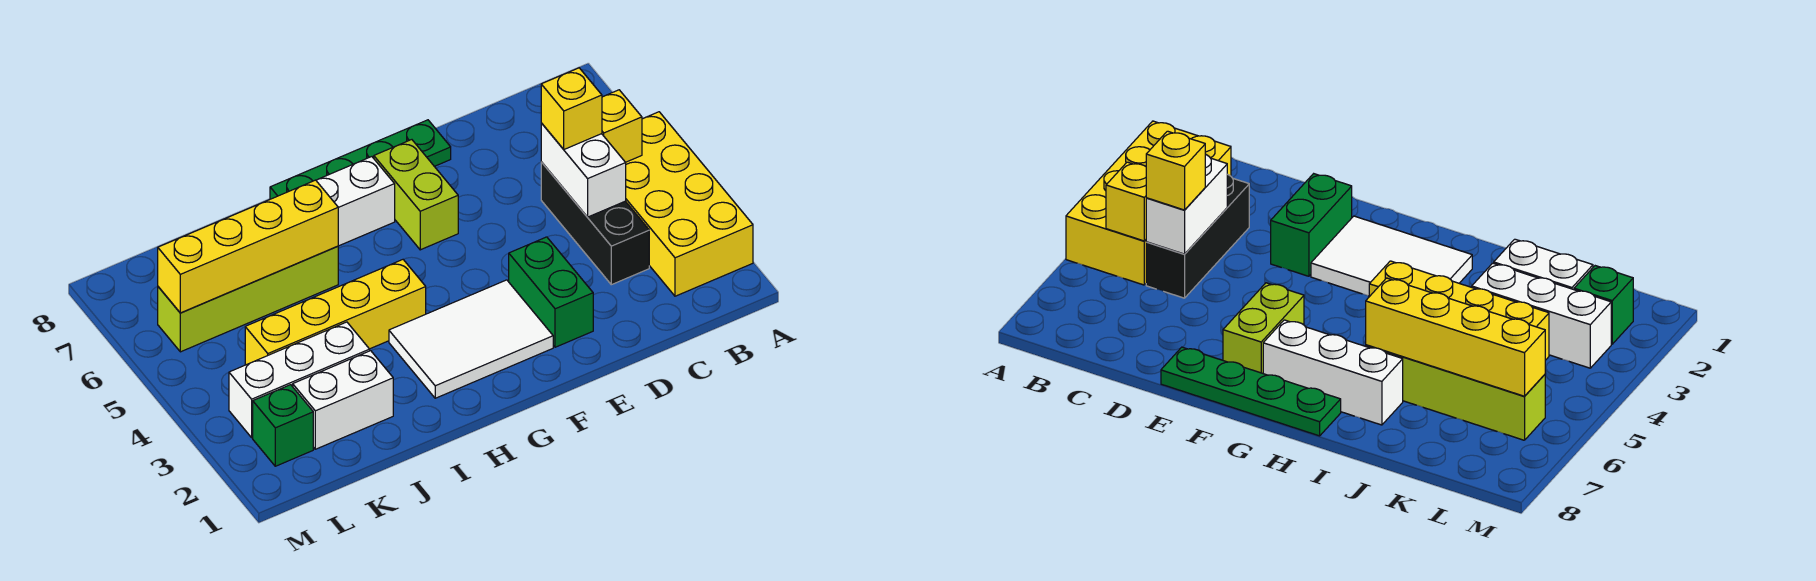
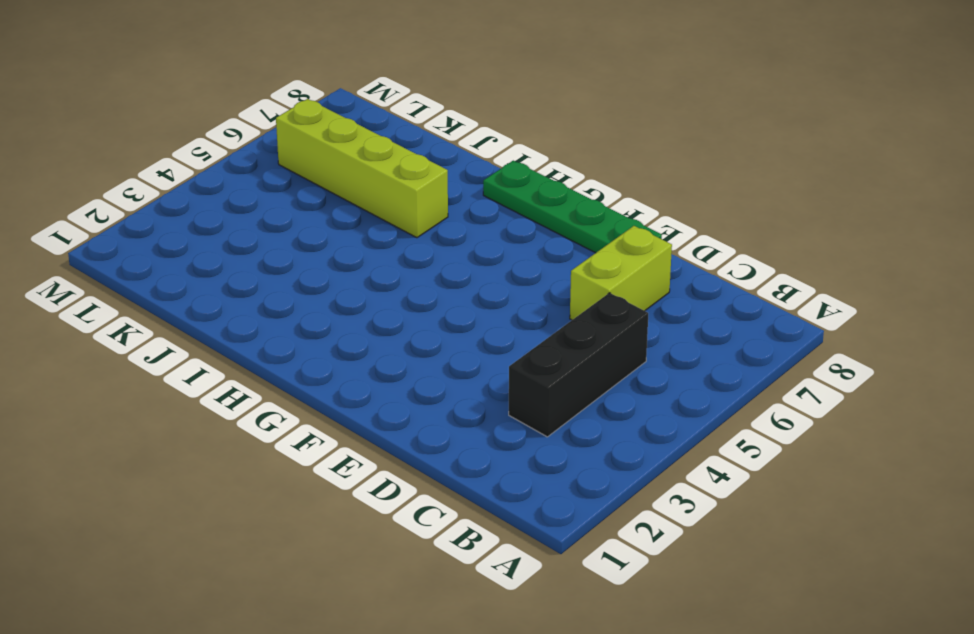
lime 1x2 brick [570,226,672,320] -> lime 1x2 brick moved to [374,140,458,250]
none -> yellow 2x4 brick [626,112,753,296]
none -> green 1x2 brick [509,237,593,347]
none -> white 2x3 tile [389,280,553,398]

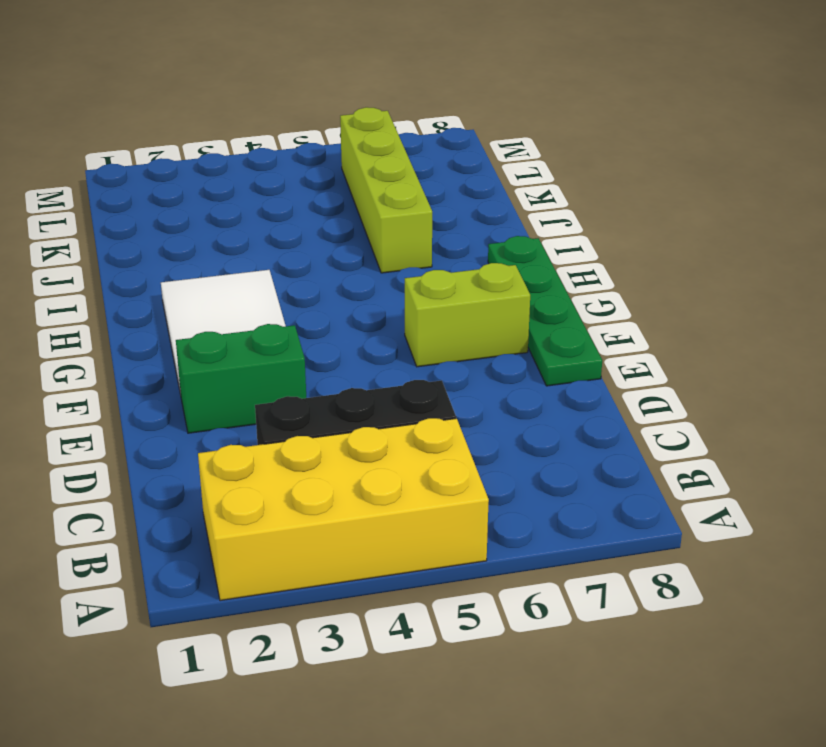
none -> white 1x3 brick [316,157,395,246]
none -> yellow 1x4 brick [245,260,426,365]
none -> white 1x2 brick [293,351,393,449]

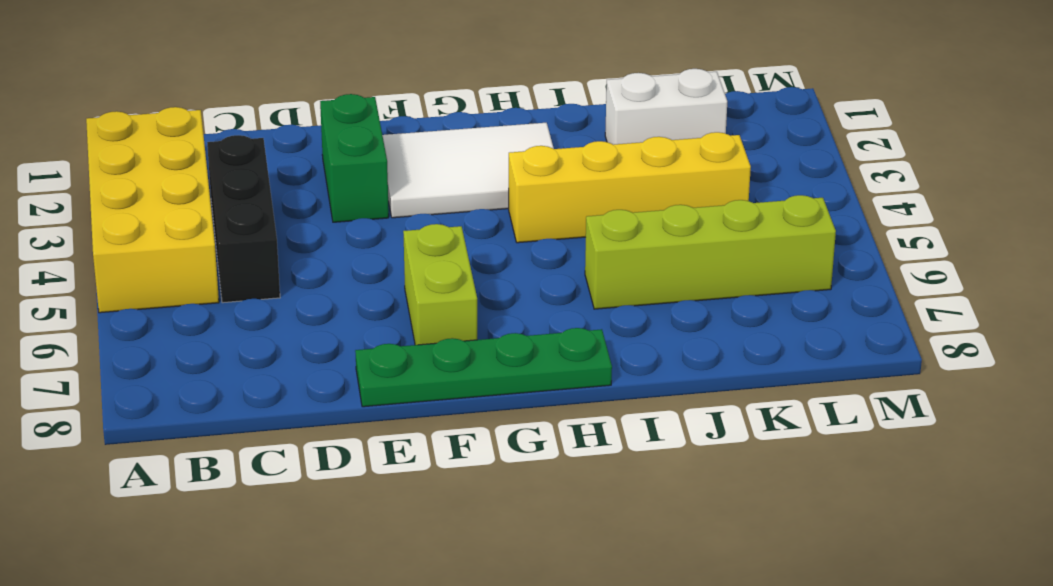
none -> white 1x3 brick [316,157,395,246]
none -> white 1x3 brick [229,322,370,438]
none -> green 1x1 brick [253,385,313,466]

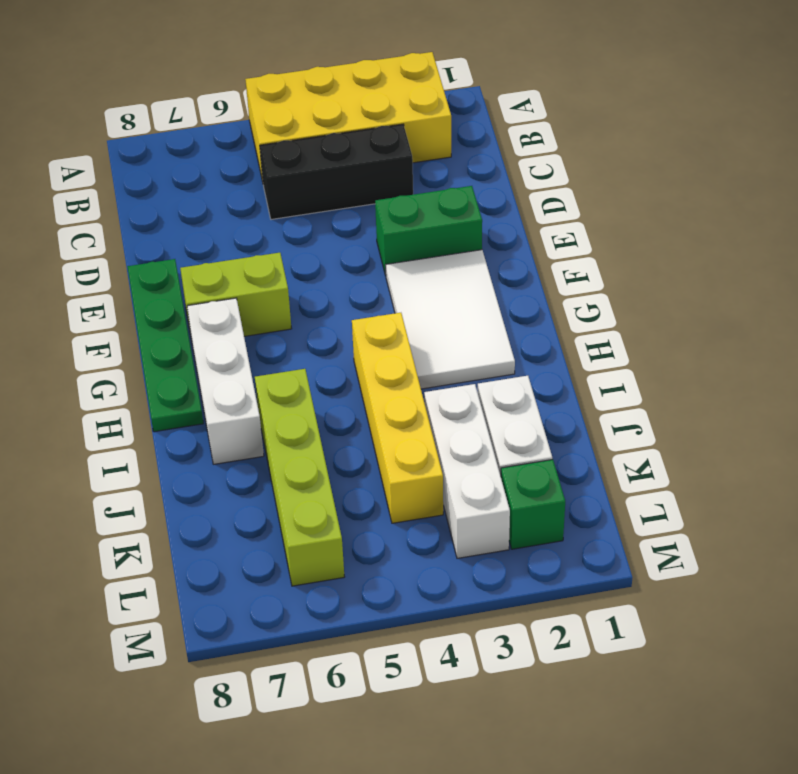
none -> yellow 1x1 brick [602,90,642,162]
none -> white 1x2 brick [541,123,626,217]
none -> yellow 1x4 brick [158,180,338,313]

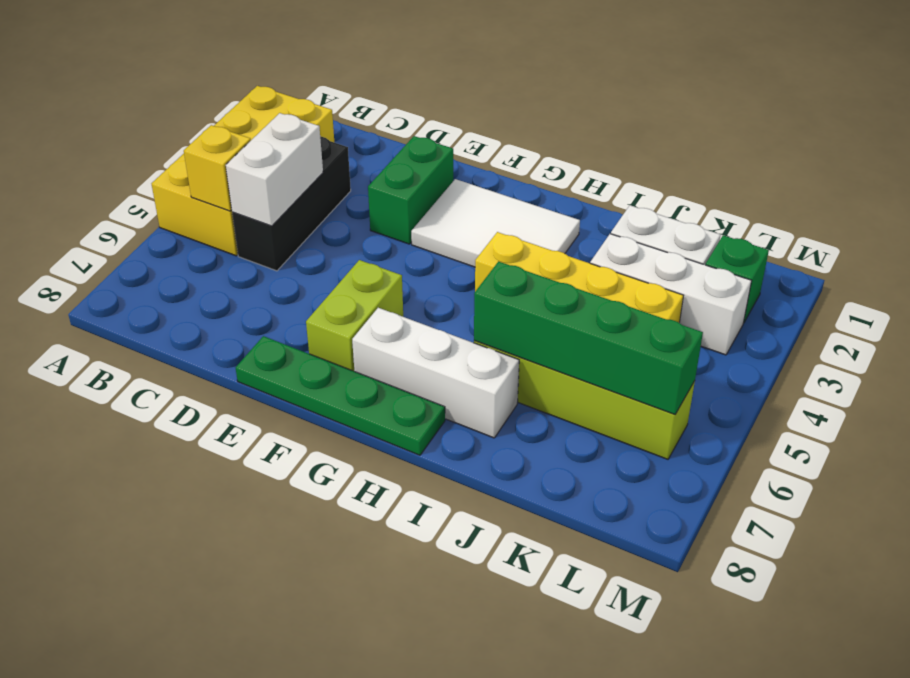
green 1x4 brick [474,261,703,414] -> yellow 1x4 brick [158,180,338,313]
none -> yellow 1x1 brick [541,68,602,149]

